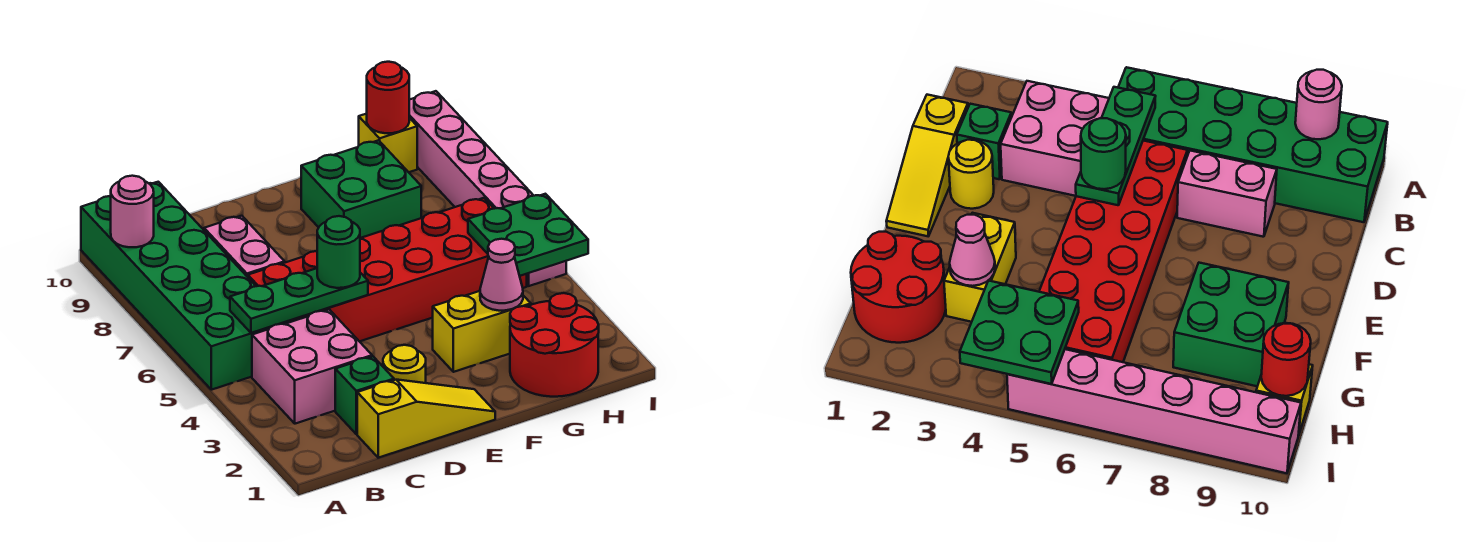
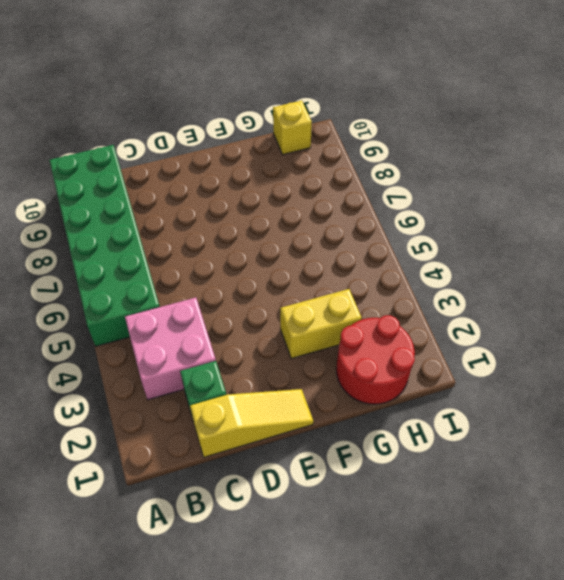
none -> red 2x6 brick [248,198,527,342]
none -> pink 1x2 brick [204,216,285,277]
none -> yellow 1x1 round brick [383,345,426,383]

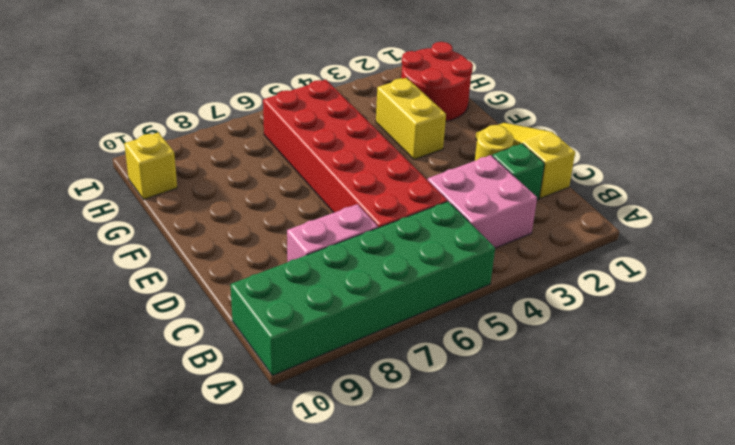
none -> green 2x2 brick [301,140,421,238]
none -> pink 1x6 brick [409,91,566,286]
none -> pink 1x1 round brick [111,176,154,247]

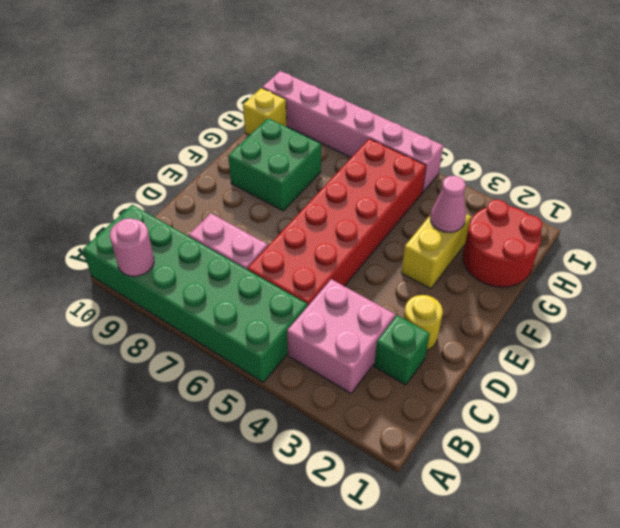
none -> yellow 1x3 slope [357,380,495,458]
none -> green 1x3 plate [230,268,368,333]
none -> green 2x2 plate [468,194,588,276]

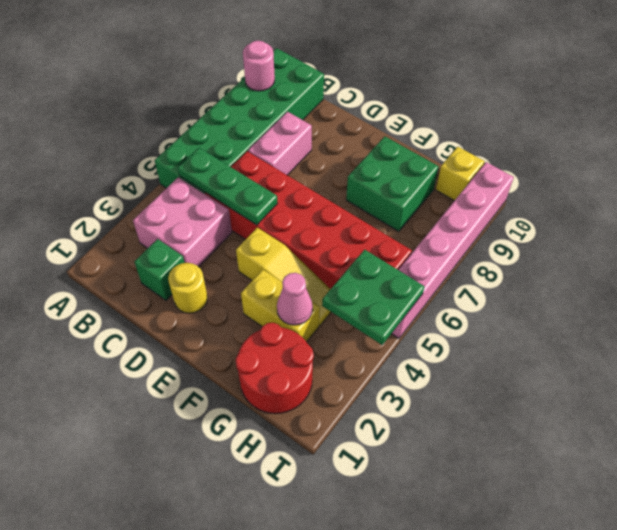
yellow 1x3 slope [236,228,331,325] -> yellow 1x3 slope moved to [357,380,495,458]
none -> red 1x1 round brick [367,62,409,133]
none -> green 1x1 round brick [317,216,360,288]

